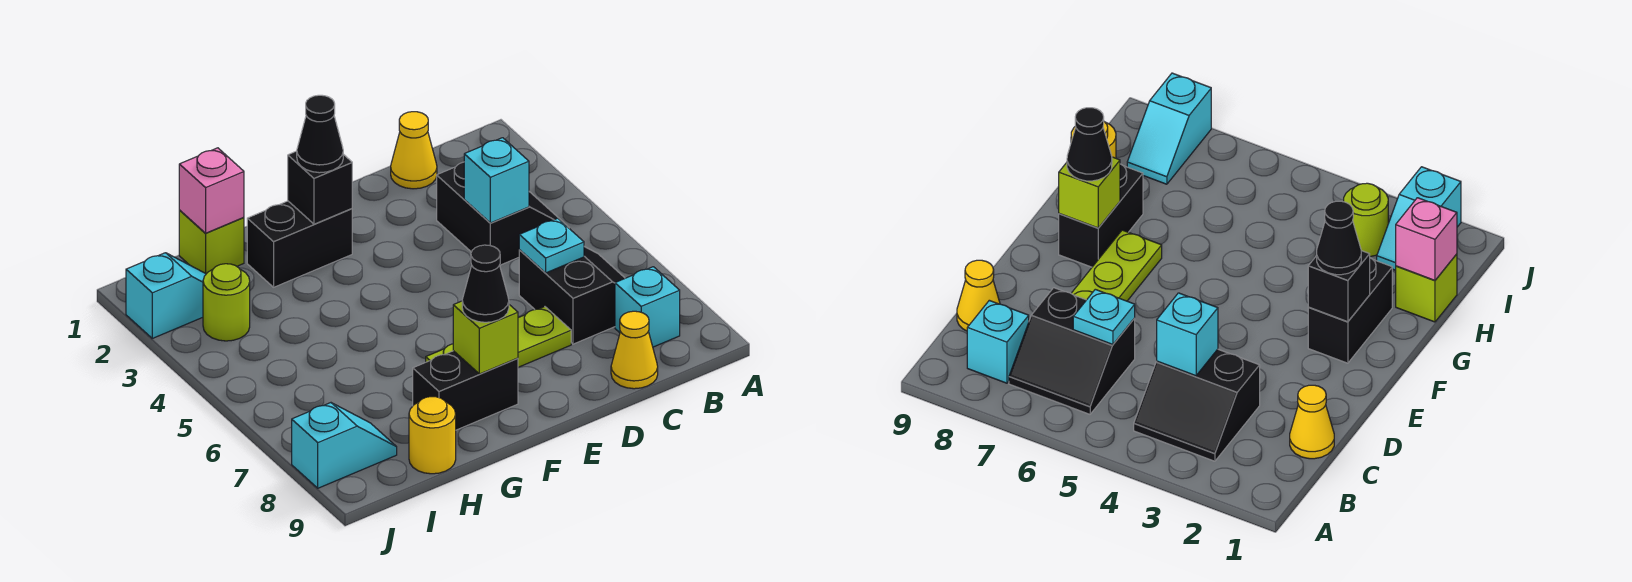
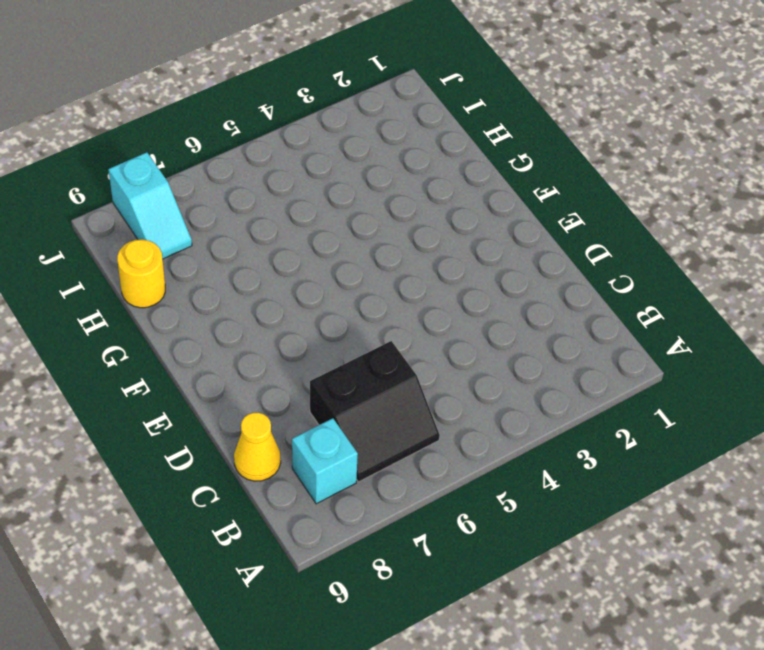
none -> black 2x2 slope [437,162,569,265]
none -> yellow 1x1 cone [391,112,437,189]
none -> lime 1x3 plate [426,307,571,367]

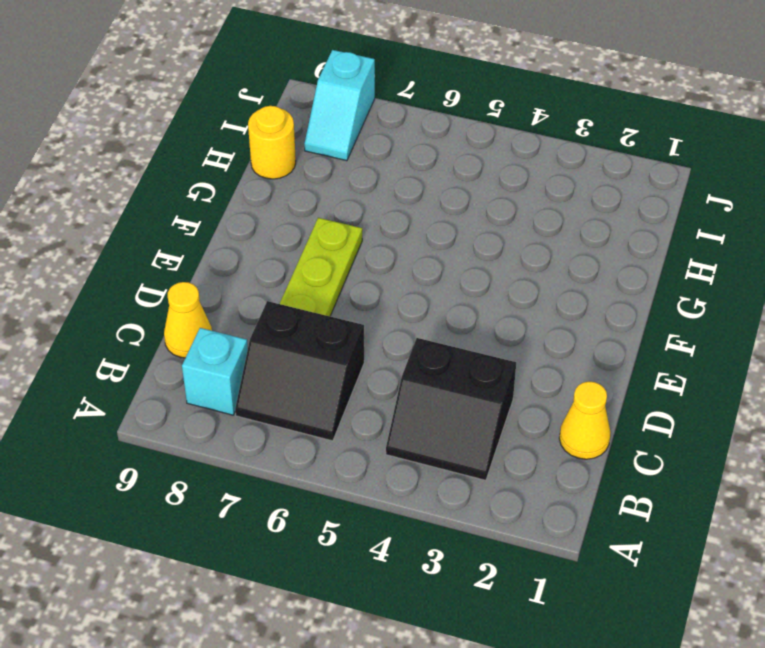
none -> black 1x2 brick [247,201,352,287]
none -> black 1x2 brick [413,351,518,430]
none -> lime 1x1 brick [179,210,244,274]

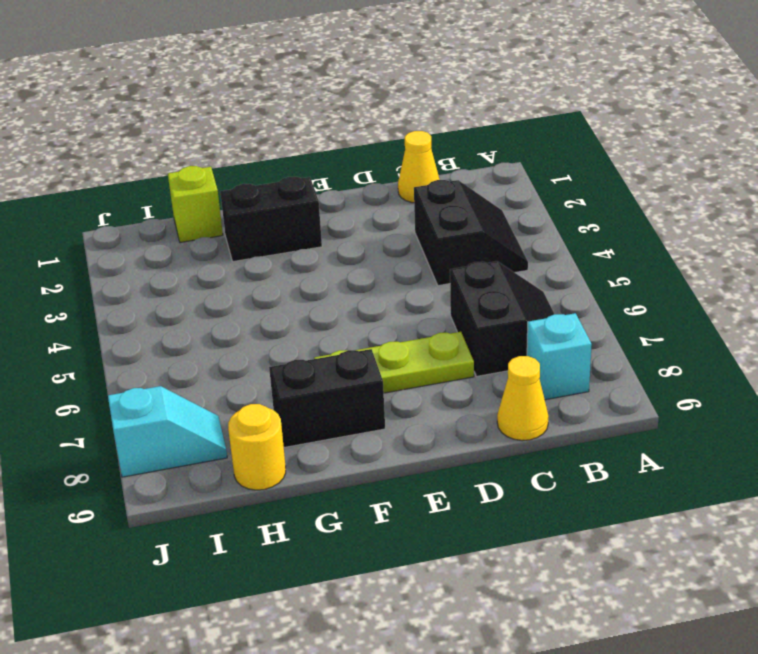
none -> cyan 1x2 slope [126,253,206,338]
none -> lime 1x1 round brick [203,264,250,341]
none -> cyan 1x1 brick [464,138,529,223]

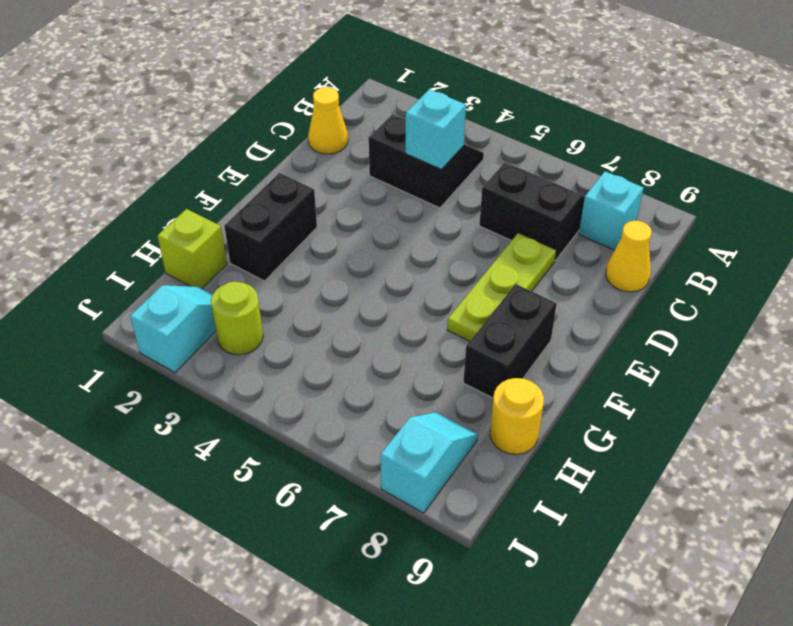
none -> cyan 1x1 plate [519,218,584,273]
none -> black 1x1 brick [288,151,352,224]
none -> lime 1x1 brick [453,301,518,374]

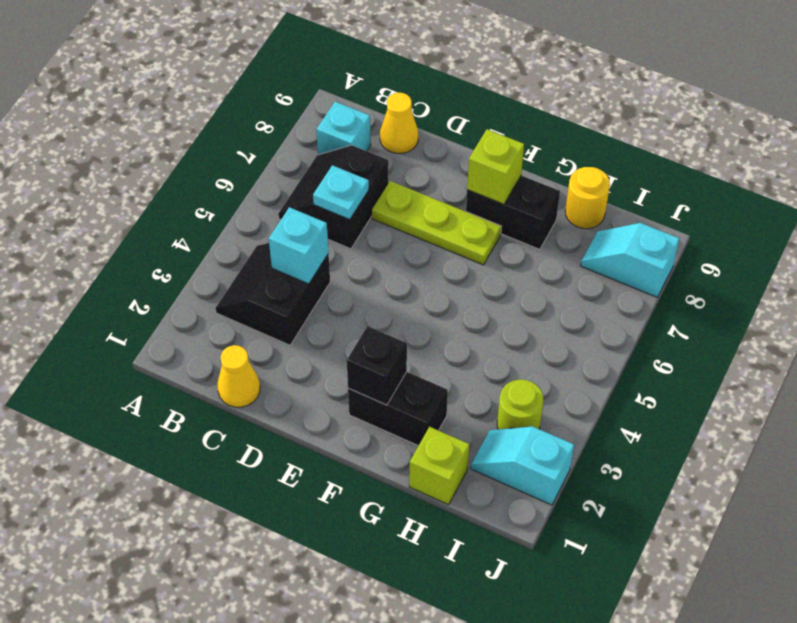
none -> pink 1x1 brick [179,148,244,233]
none -> black 1x1 cone [297,95,343,173]
none -> black 1x1 cone [462,245,509,322]

